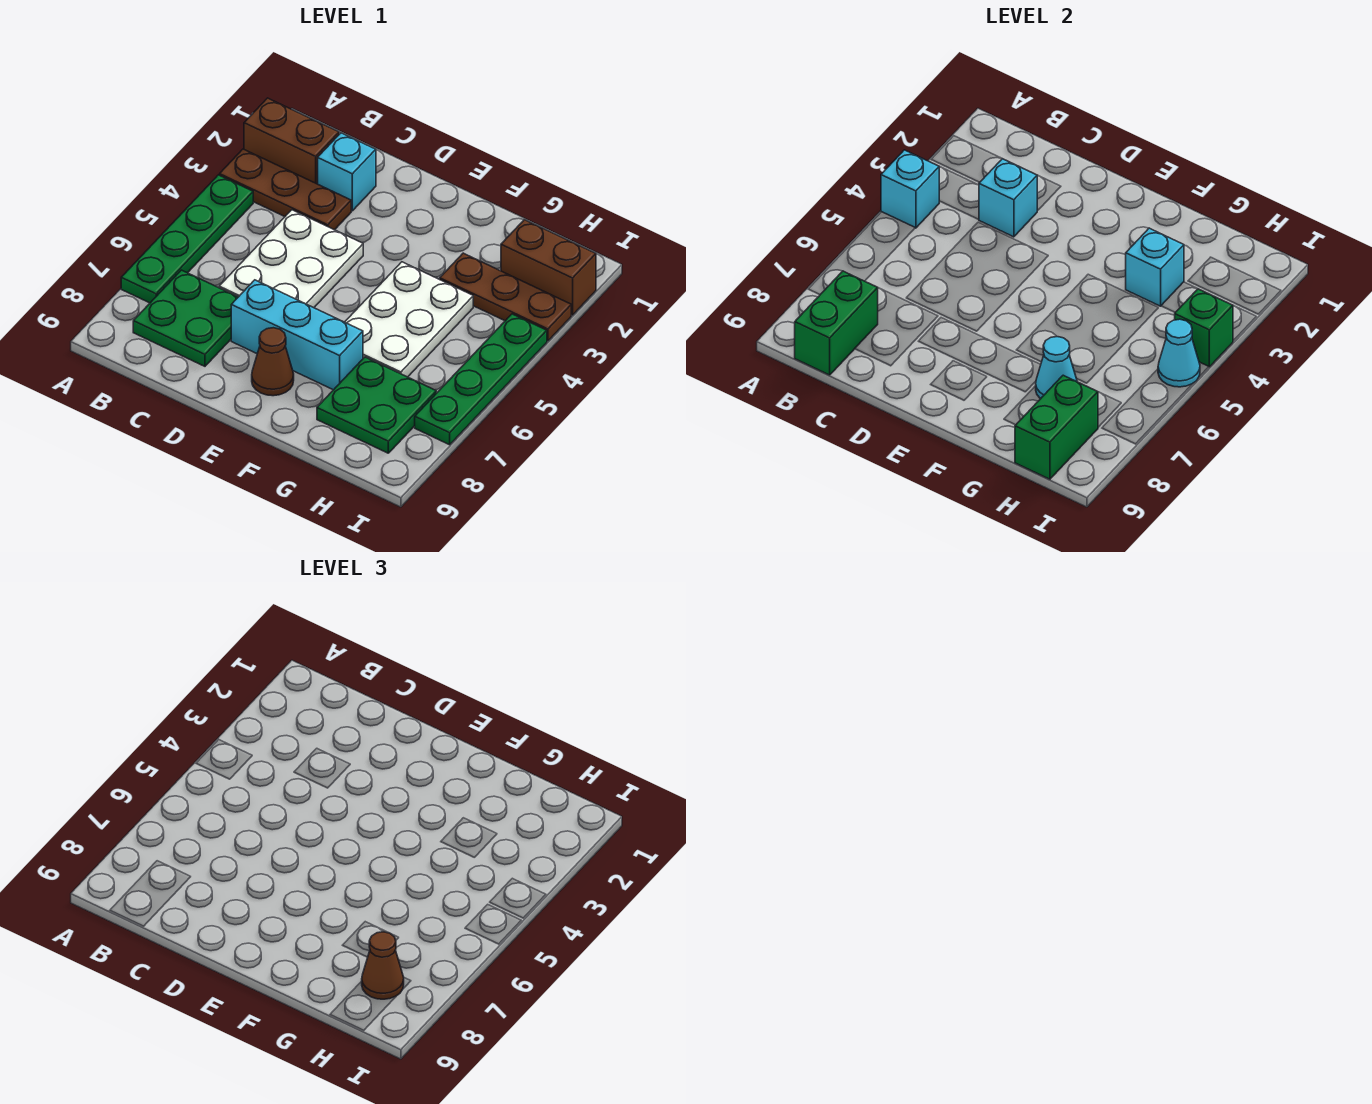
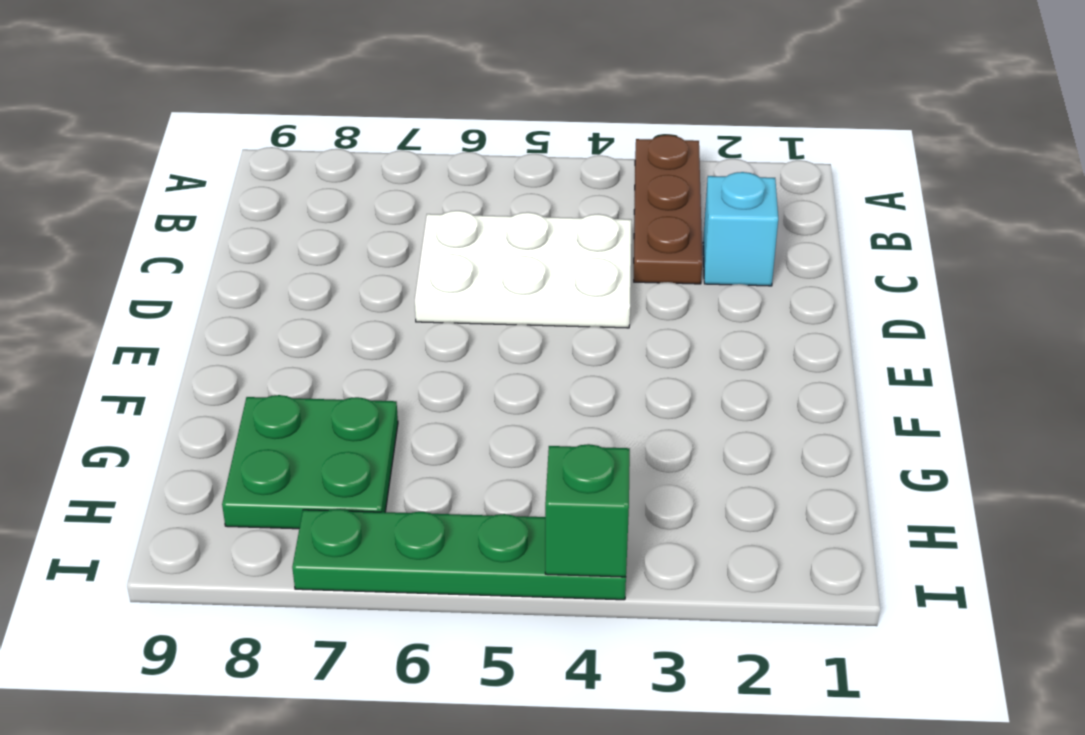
none -> brown 1x2 brick [244,98,339,184]
none -> green 1x4 plate [121,175,253,303]
none -> green 2x2 plate [133,270,238,366]

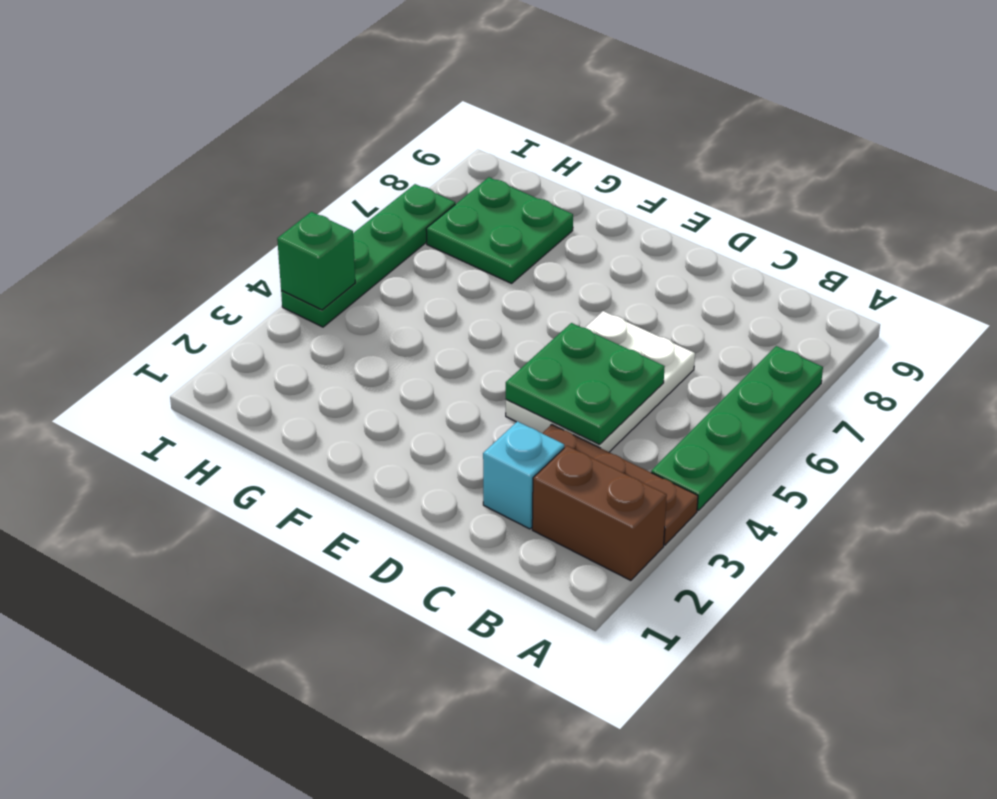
green 2x2 plate [506,323,665,445] -> green 2x2 plate moved to [133,270,238,366]
none -> cyan 1x3 brick [231,280,363,390]
none -> brown 1x1 cone [252,328,294,396]
none -> white 2x3 plate [345,262,473,377]

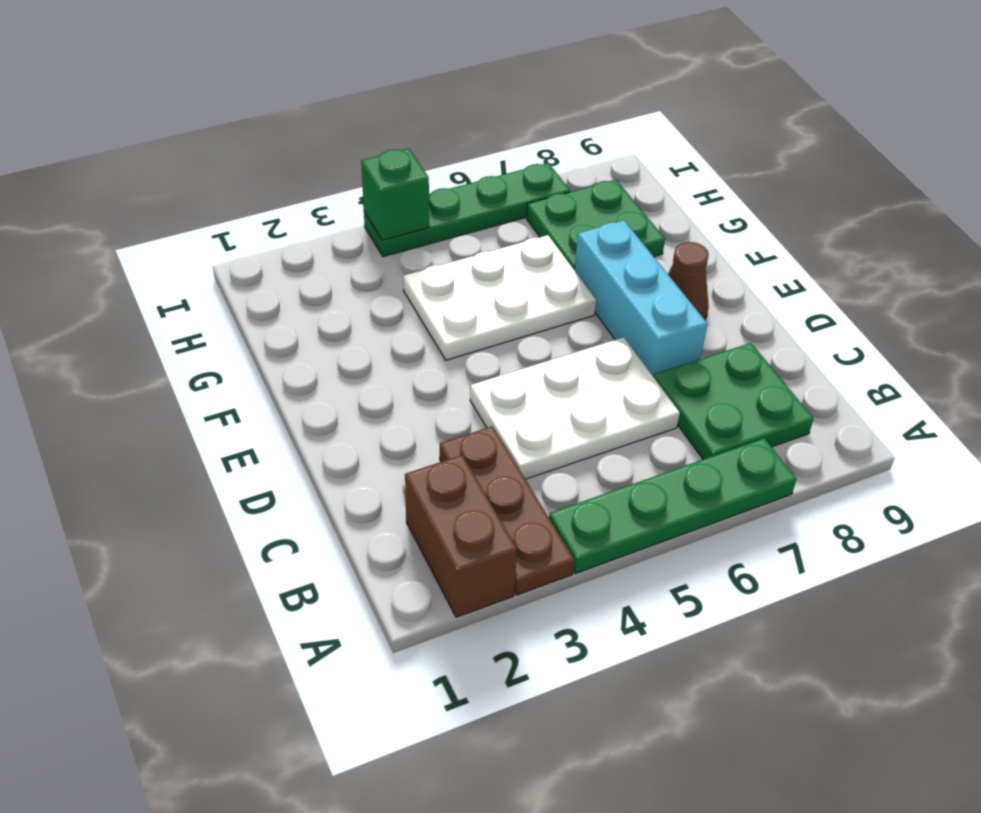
none -> cyan 1x1 brick [318,133,376,211]
none -> brown 1x3 plate [440,253,571,341]
none -> brown 1x2 brick [501,220,596,315]

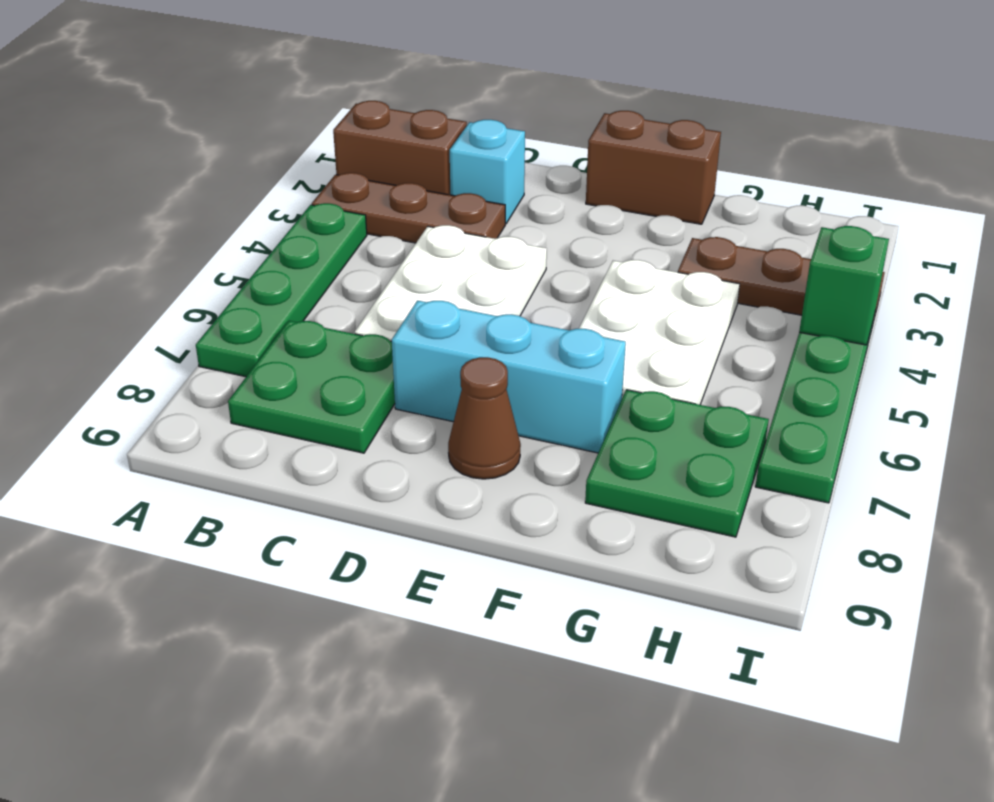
brown 1x2 brick [586,111,721,224] -> brown 1x2 brick moved to [501,220,596,315]
none -> cyan 1x1 brick [881,150,939,228]
none -> green 1x2 brick [795,271,878,375]
none -> cyan 1x1 brick [979,159,1037,237]

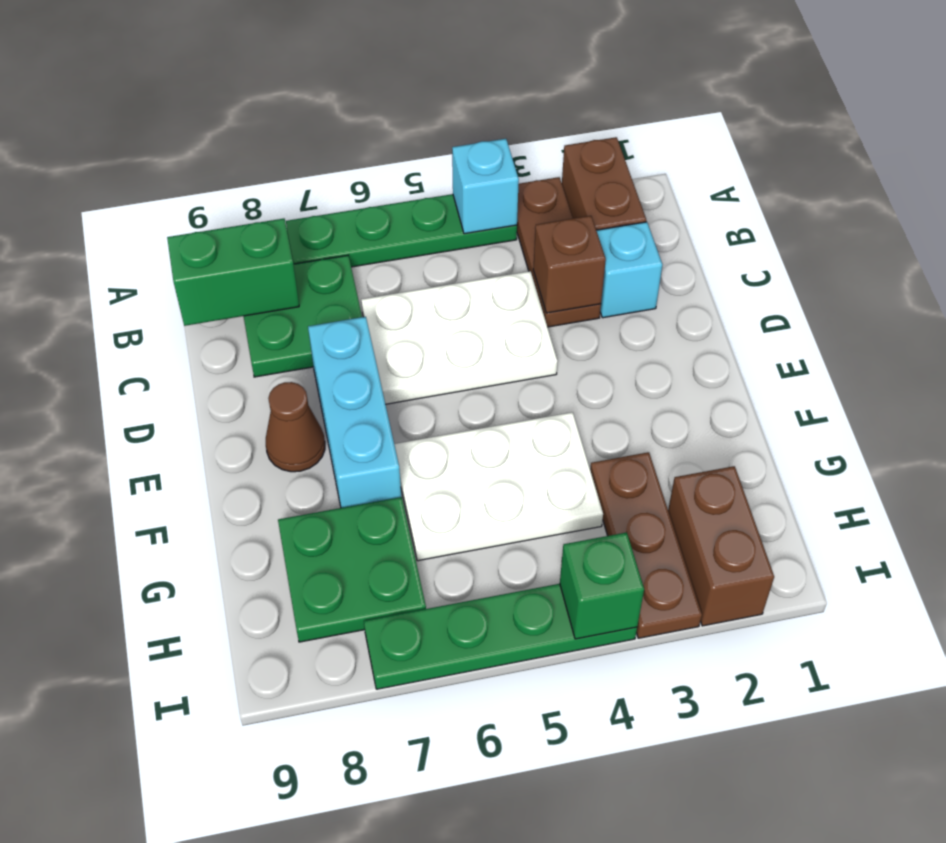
brown 1x1 brick [533,216,606,313] -> cyan 1x1 brick [979,159,1037,237]
none -> cyan 1x1 brick [1126,228,1184,306]
none -> cyan 1x1 cone [1036,337,1077,399]
none -> green 1x2 brick [1015,375,1098,479]

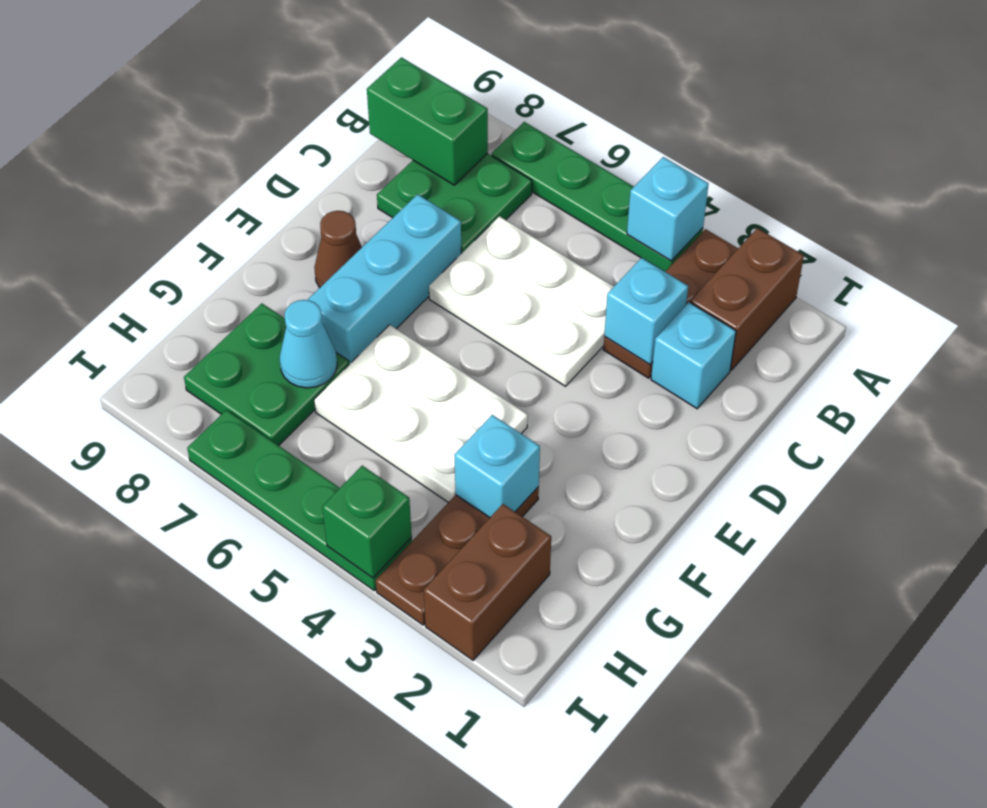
none -> green 1x2 brick [1015,375,1098,479]
none -> cyan 1x1 cone [1158,319,1200,387]
none -> brown 1x1 cone [362,932,404,999]

